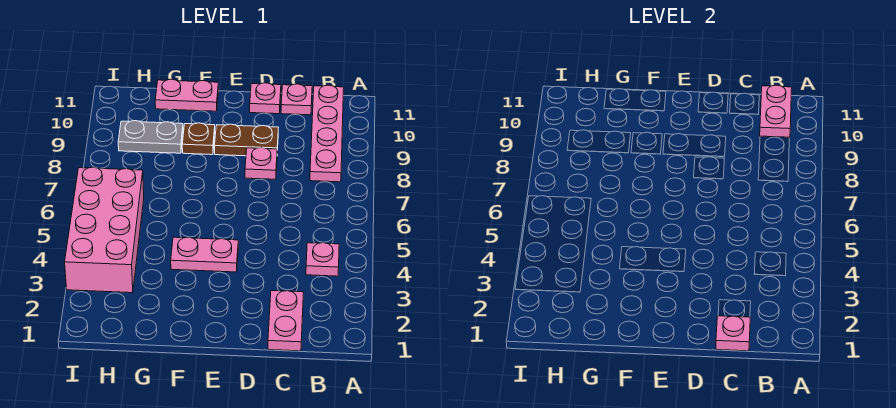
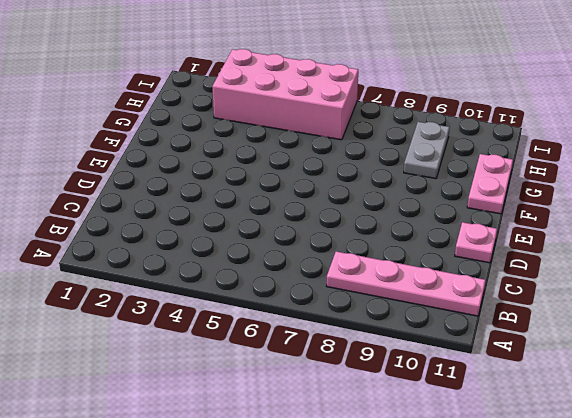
none -> pink 1x1 plate [306,243,339,276]
none -> pink 1x2 plate [268,291,303,351]
none -> pink 1x1 plate [281,84,312,115]

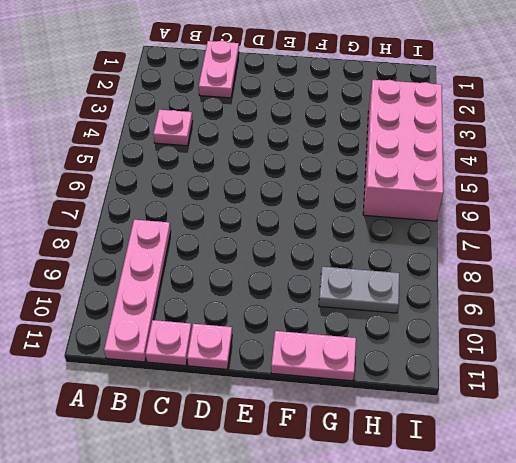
none -> pink 1x1 plate [245,147,277,179]
none -> brown 1x2 plate [215,124,279,156]
none -> pink 1x2 plate [171,237,238,272]

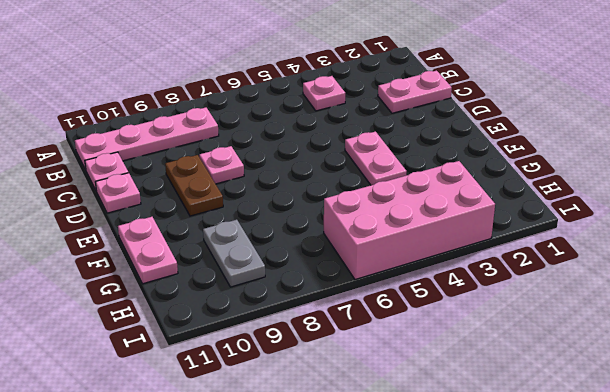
none -> brown 1x1 plate [182,123,215,155]
none -> pink 1x2 plate [760,85,792,138]
none -> pink 1x1 plate [716,316,750,351]

